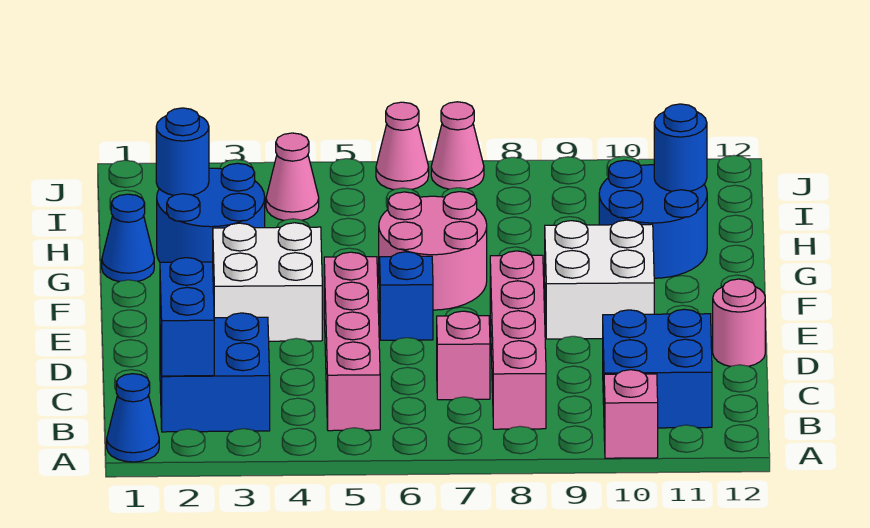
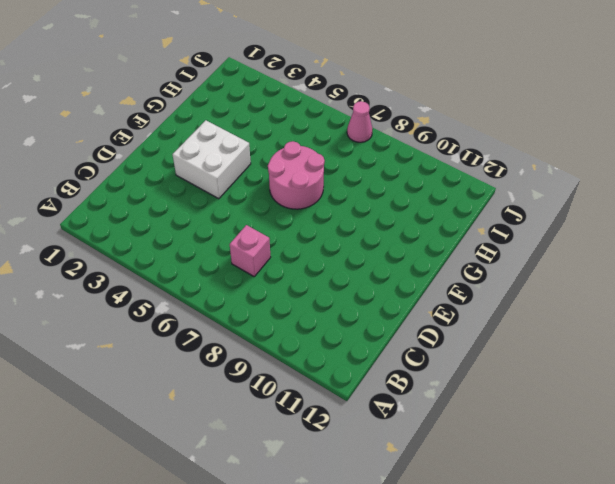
none -> blue 1x1 cone [107,374,159,462]
none -> pink 1x1 brick [604,370,658,458]
none -> blue 2x2 brick [160,313,270,432]

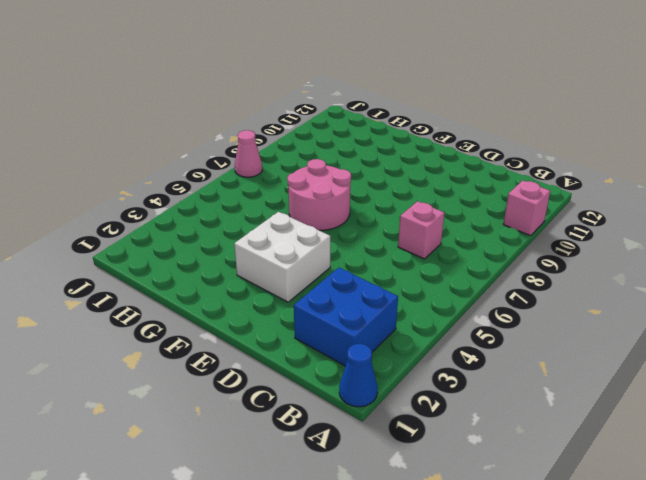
none -> pink 1x4 brick [324,252,380,431]
none -> pink 1x4 brick [490,251,546,429]
none -> blue 2x2 brick [603,309,712,428]

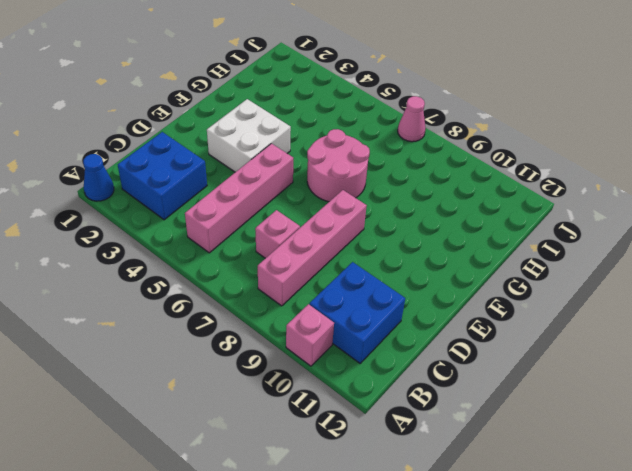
none -> pink 1x1 round brick [713,279,765,367]
none -> blue 1x1 brick [380,252,433,340]
none -> white 2x2 brick [545,220,654,339]

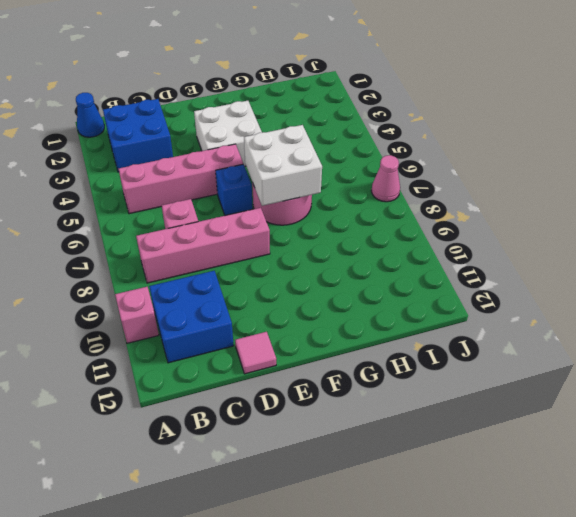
pink 1x1 tile [235,332,276,374] -> pink 1x1 round brick [713,279,765,367]
white 2x2 brick [244,125,322,206] -> white 2x2 brick moved to [545,220,654,339]
none -> blue 1x1 cone [102,194,154,282]
none -> blue 2x2 round brick [157,163,265,262]
none -> blue 2x2 round brick [599,160,707,278]

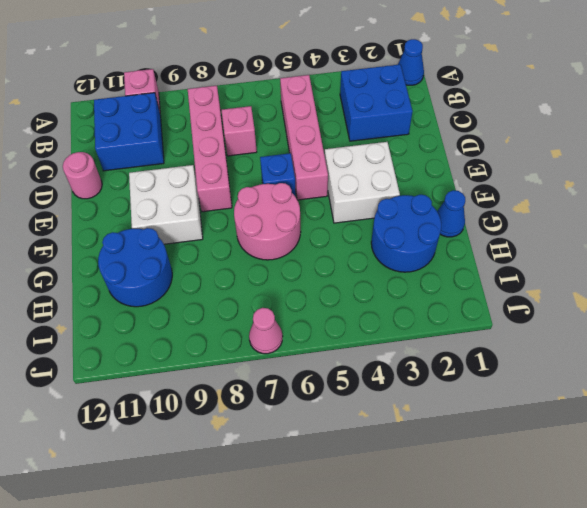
none -> pink 1x1 cone [266,133,319,221]
none -> pink 1x1 cone [376,102,429,190]
none -> blue 1x2 brick [160,258,214,376]

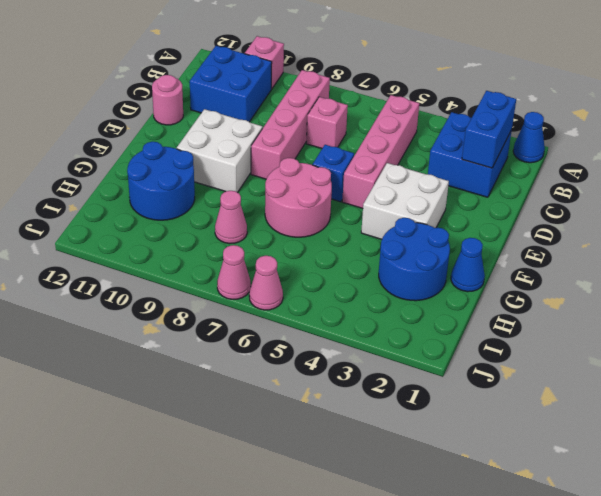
pink 1x1 cone [215,191,247,244] -> pink 1x1 cone moved to [266,133,319,221]
none -> blue 1x1 round brick [156,108,209,195]
none -> blue 1x1 round brick [654,104,707,191]

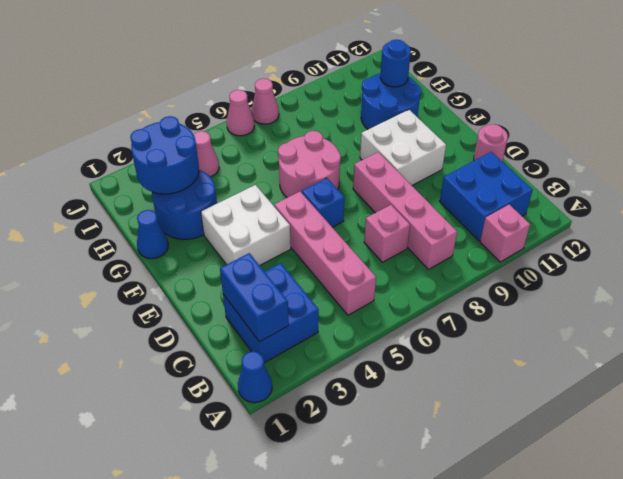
blue 2x2 round brick [130,116,199,194] -> blue 1x1 round brick [156,108,209,195]

